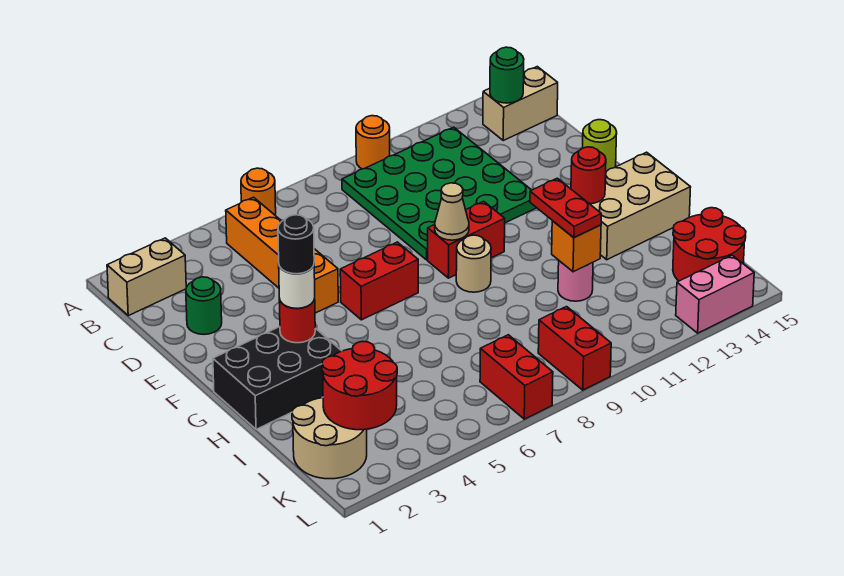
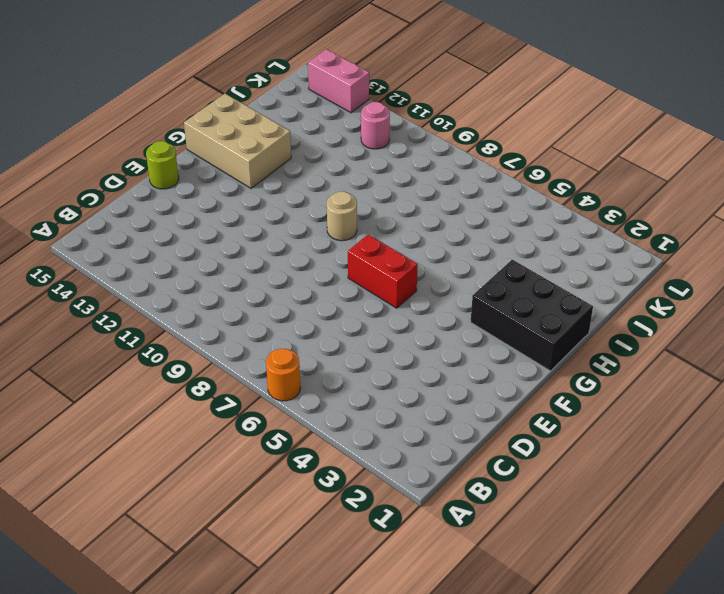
pink 1x1 round brick [361,102,390,149] -> pink 1x1 round brick moved to [558,261,593,301]
none -> orange 1x1 round brick [356,116,390,169]
none -> tan 1x2 brick [107,238,186,316]
none -> orange 1x4 brick [226,197,338,313]

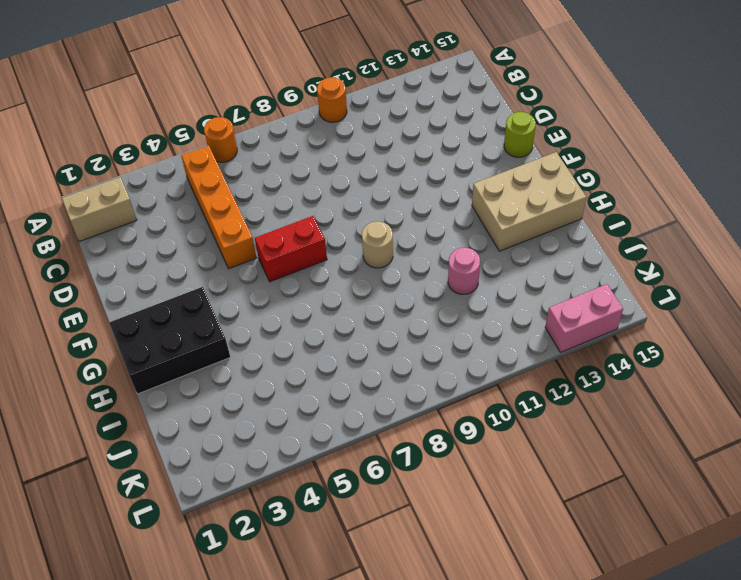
none -> green 4x4 plate [342,127,536,260]
none -> tan 1x2 brick [483,67,558,140]
none -> green 1x1 round brick [186,277,222,334]

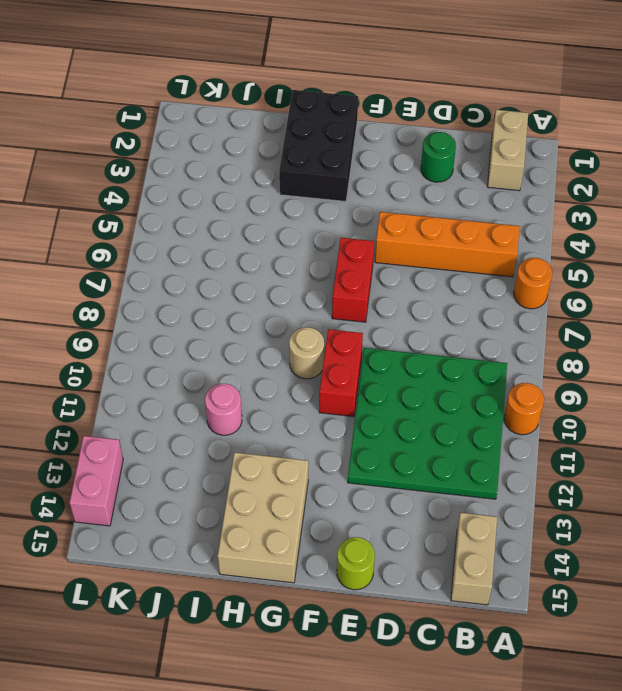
none -> tan 2x2 round brick [292,398,367,479]
none -> red 2x2 round brick [673,208,746,281]
none -> red 1x2 brick [480,335,553,419]

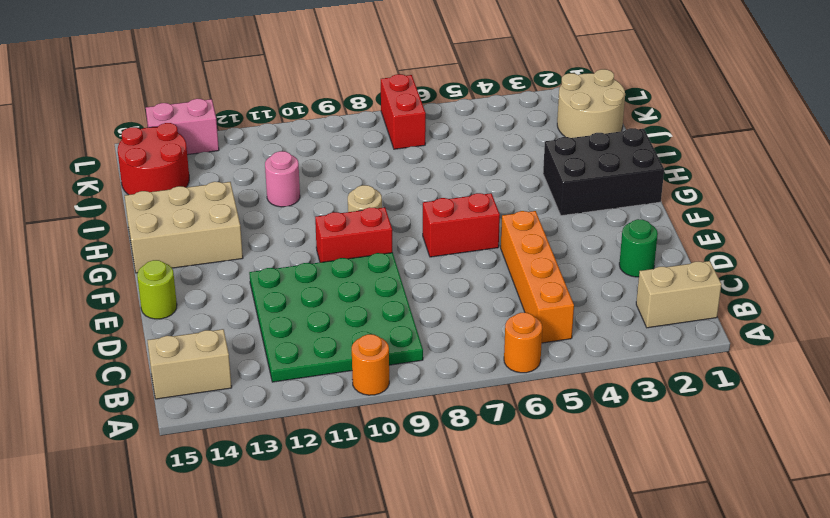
none -> red 1x2 brick [538,307,611,390]
none -> green 1x1 round brick [490,47,524,103]
none -> tan 1x1 cone [435,183,469,240]

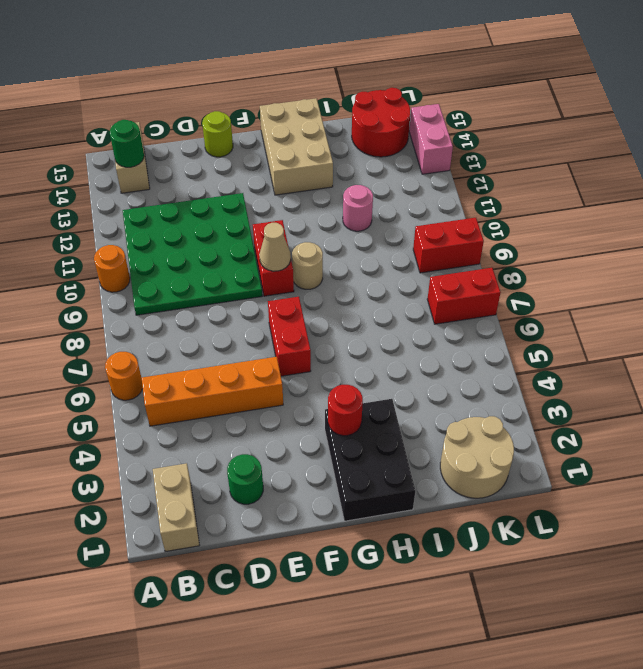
none -> red 1x1 round brick [571,147,606,204]
none -> orange 1x1 brick [552,221,601,272]
none -> red 2x2 round brick [322,341,397,430]

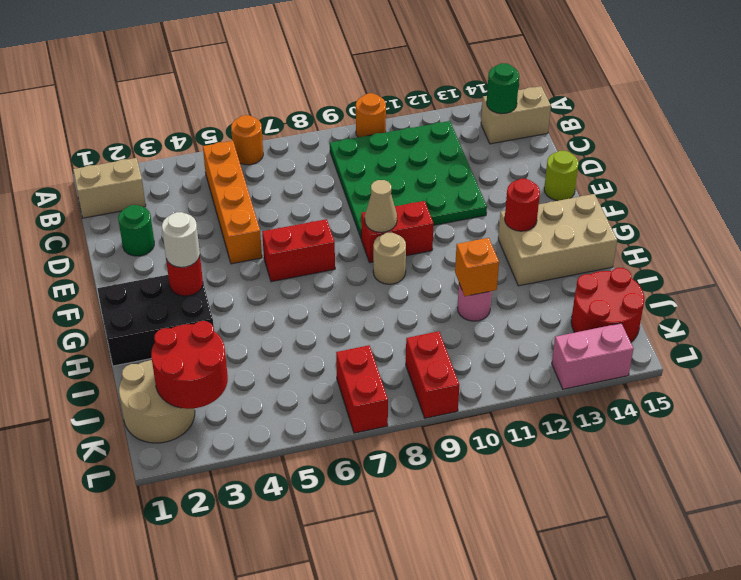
none -> red 1x2 plate [530,178,601,238]
none -> black 1x1 round brick [278,215,314,274]

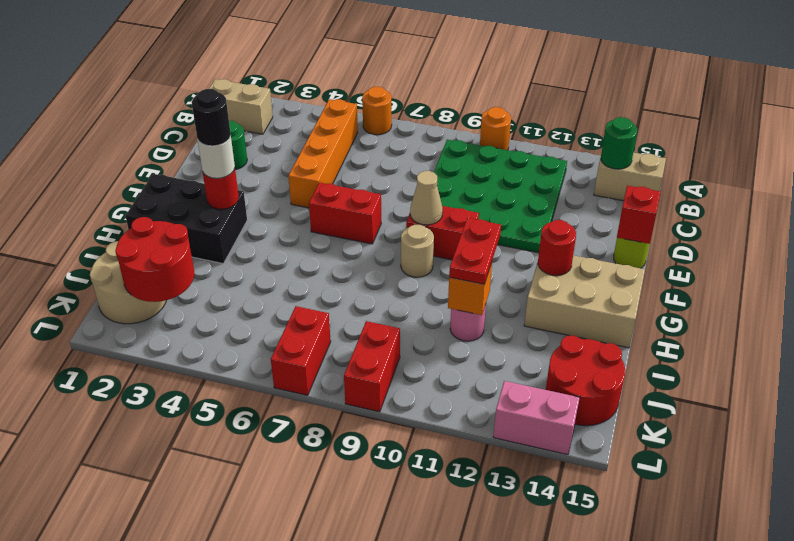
red 1x1 brick [617,185,660,244] -> none

